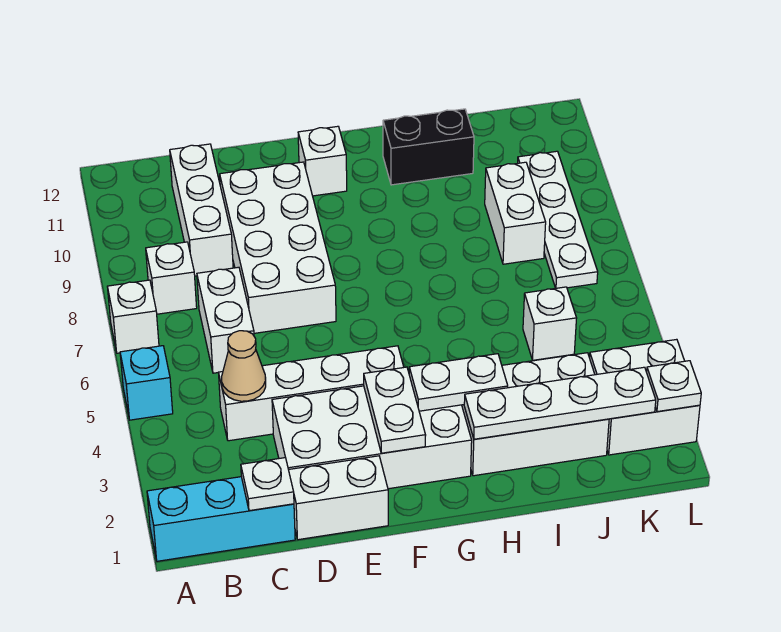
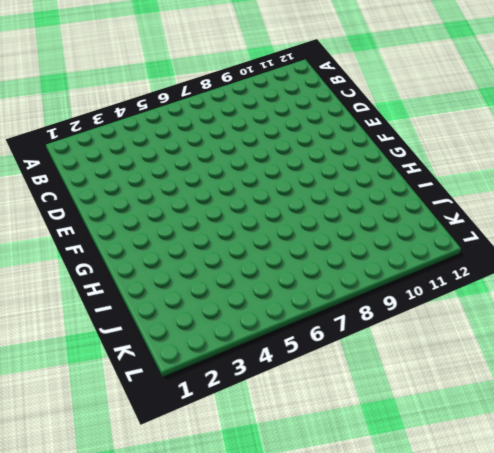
none -> cyan 1x3 brick [147,477,295,561]
none -> cyan 1x1 brick [120,346,173,420]
none -> white 1x1 brick [107,280,159,353]

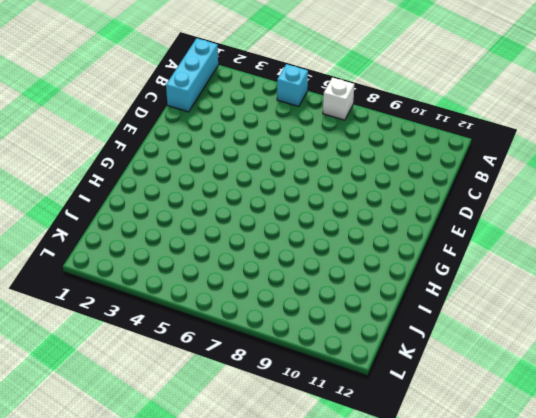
none -> white 1x1 brick [146,242,197,314]
none -> white 1x4 brick [218,346,404,441]
none -> white 1x2 brick [197,267,254,373]

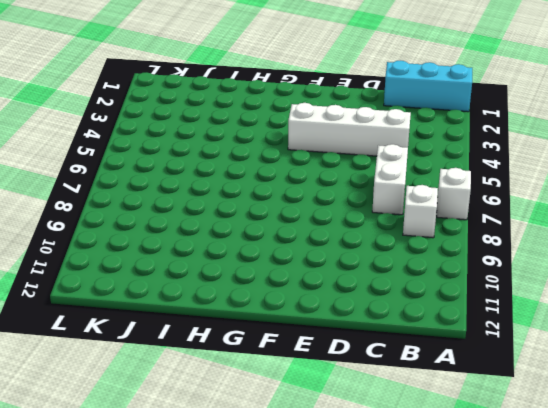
none -> cyan 1x1 brick [120,346,173,420]
none -> white 1x3 brick [170,144,233,276]
none -> white 1x2 brick [289,456,388,540]

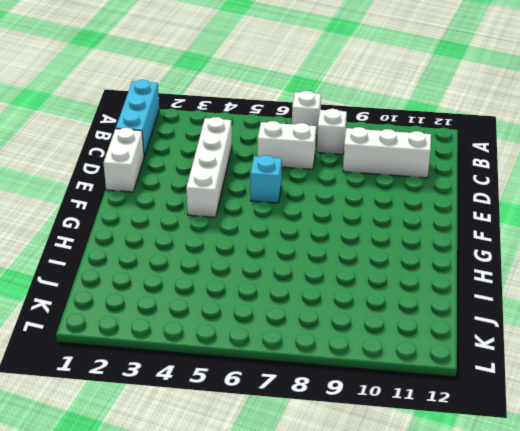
cyan 1x1 brick [250,156,282,203] -> cyan 1x1 brick moved to [120,346,173,420]
none -> white 2x4 brick [272,386,472,489]
none -> white 2x4 brick [220,162,336,333]
none -> white 1x1 brick [298,126,347,196]

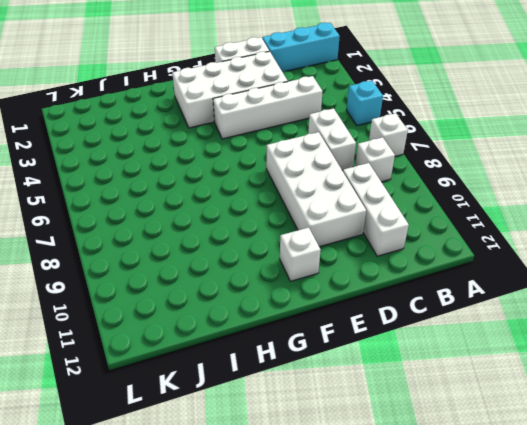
none -> white 2x3 brick [462,353,609,476]
none -> black 1x2 brick [383,109,474,185]
none -> white 1x1 brick [523,287,577,360]

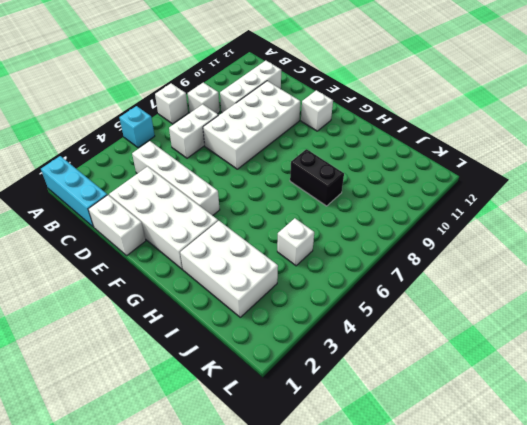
black 1x2 brick [290,149,344,206] -> black 1x2 brick moved to [383,109,474,185]
none -> white 1x2 brick [485,162,546,264]
none -> white 2x2 brick [590,339,700,455]
none -> white 1x4 plate [518,151,598,288]

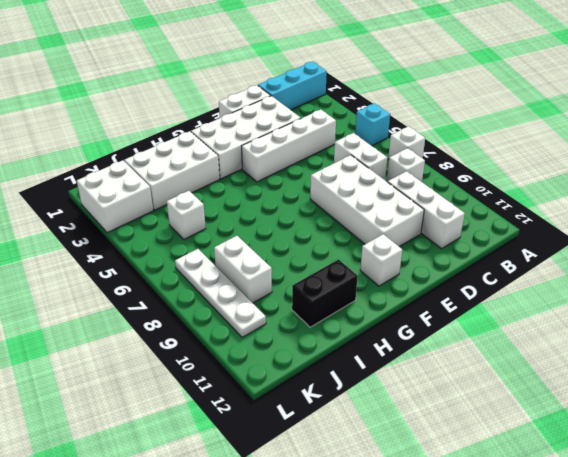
none -> white 1x1 plate [241,458,294,511]
none -> tan 1x1 cone [222,331,266,401]
none -> white 1x2 plate [364,367,426,453]

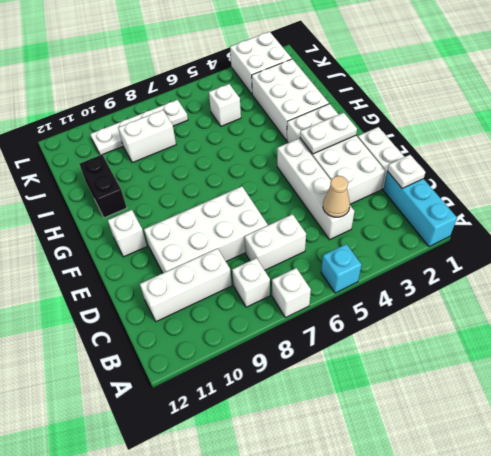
none -> white 1x2 plate [409,354,508,411]
none -> white 1x4 plate [464,367,656,439]
none -> white 1x1 plate [647,361,701,412]

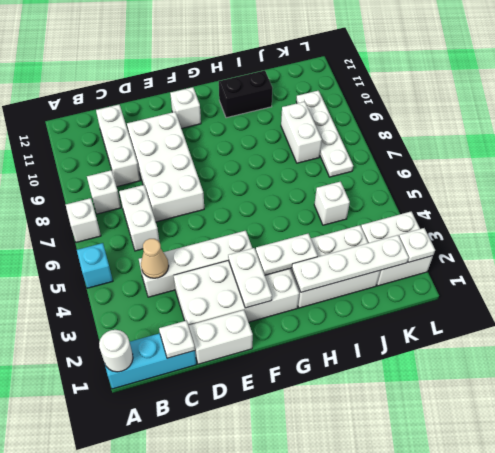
white 1x1 round brick [99,330,133,372] -> none

